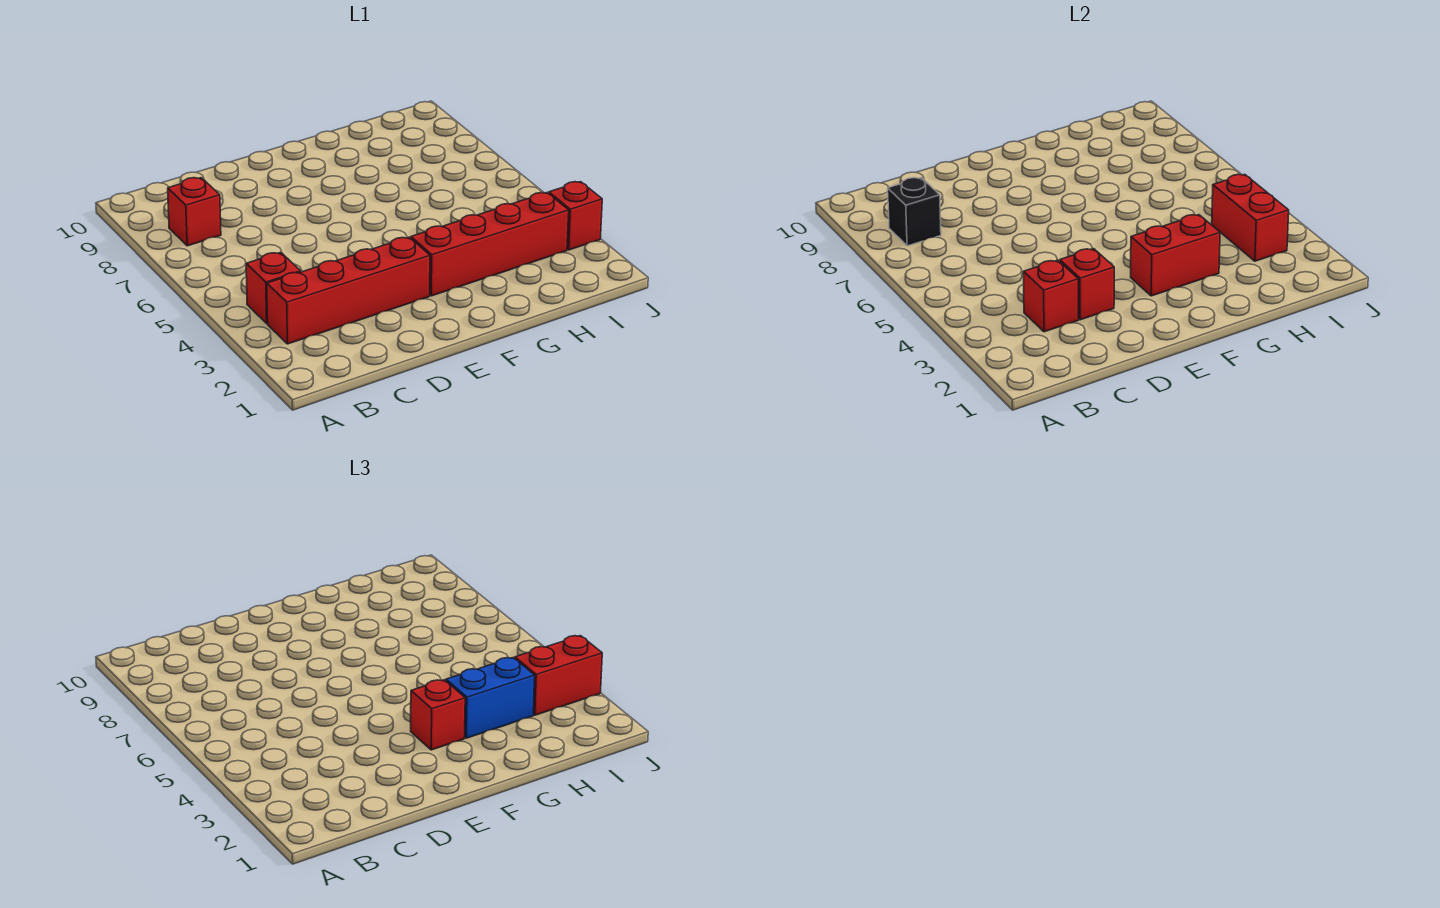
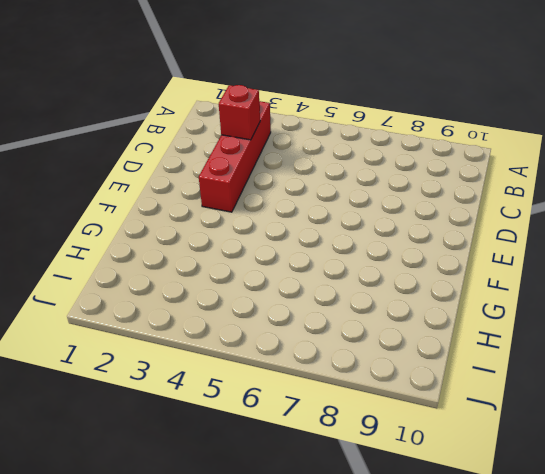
none -> red 1x1 brick [246,252,301,324]
none -> red 1x1 brick [168,178,221,246]
none -> red 1x4 brick [411,193,569,296]

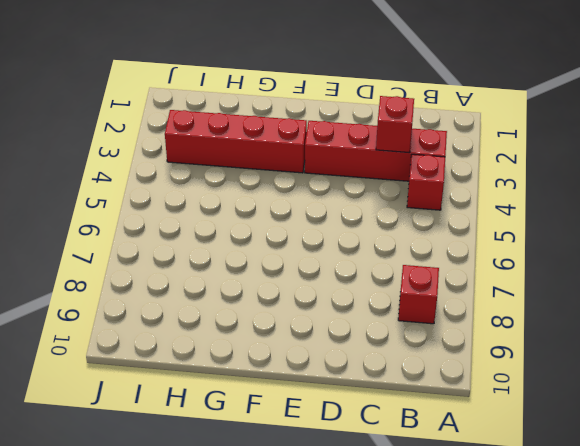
none -> red 1x1 brick [549,182,602,250]
none -> black 1x1 brick [888,178,941,246]
none -> red 1x1 brick [1060,249,1114,320]

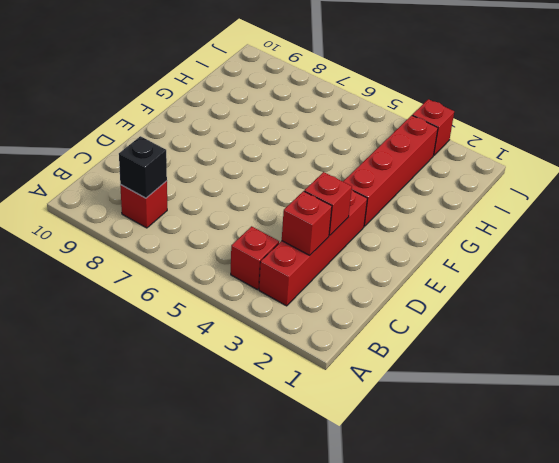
none -> red 1x2 brick [1131,215,1220,296]
none -> red 1x2 brick [1212,174,1289,261]
none -> red 1x1 brick [411,680,465,750]

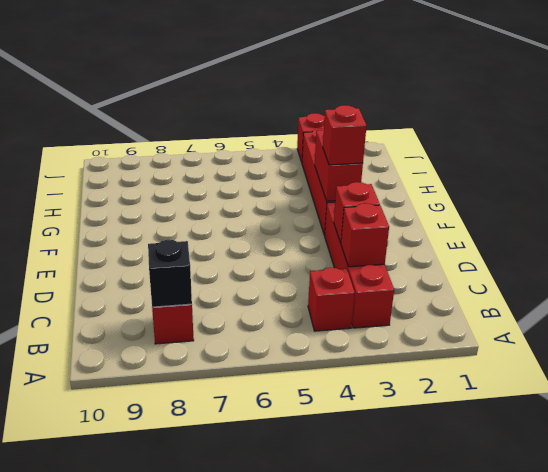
none -> red 1x2 brick [1212,174,1289,261]
none -> blue 1x2 brick [446,658,535,738]
none -> red 1x2 brick [515,636,602,715]

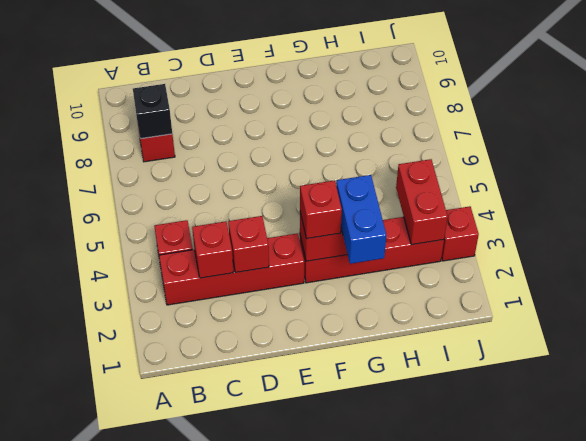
blue 1x2 brick [336,175,387,264] -> blue 1x2 brick turned to [446,658,535,738]
none -> red 1x2 brick [515,636,602,715]

